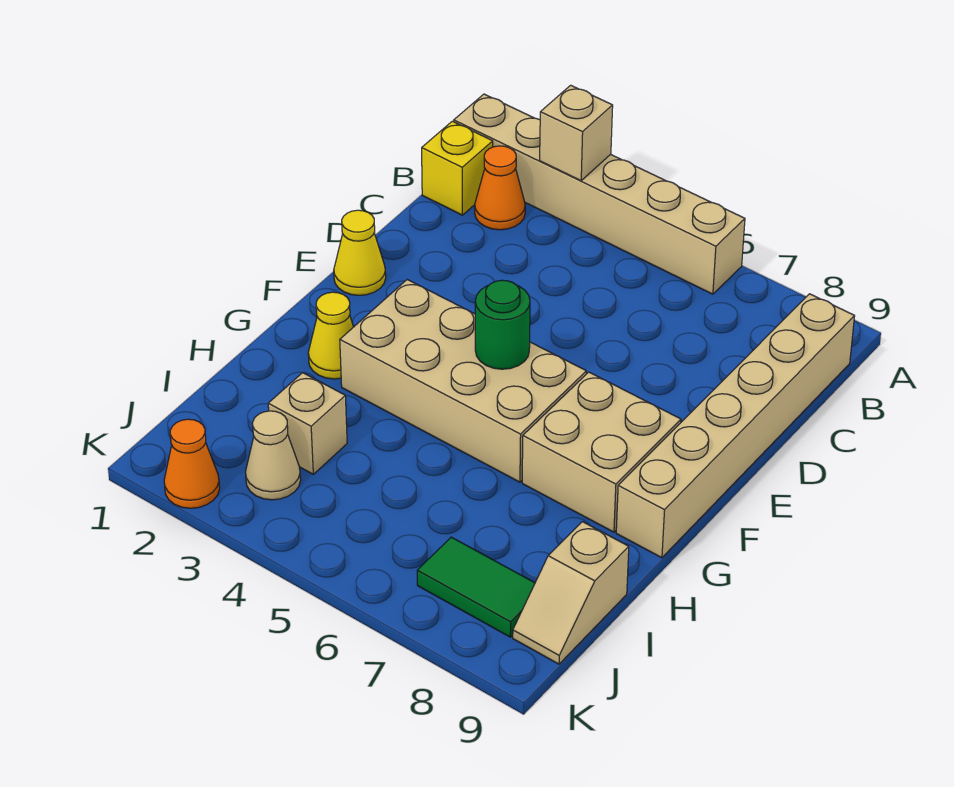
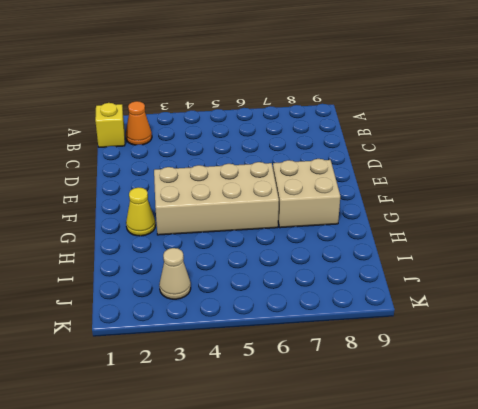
none -> tan 1x6 brick [454,94,745,294]
none -> tan 1x6 brick [616,294,855,558]
none -> yellow 1x1 cone [334,210,386,295]

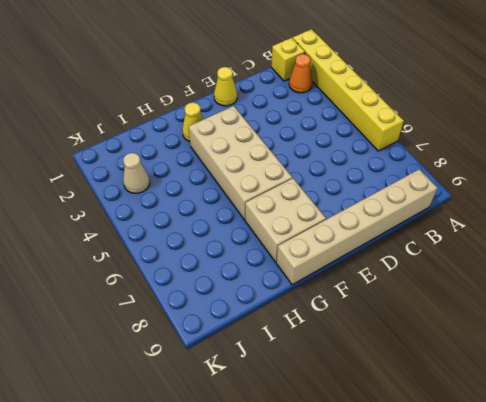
yellow 1x6 brick [293,29,404,151] -> tan 1x6 brick [454,94,745,294]
none -> tan 1x1 brick [268,373,347,474]
none -> tan 1x2 slope [513,522,629,664]
none -> green 1x2 tile [417,537,535,637]

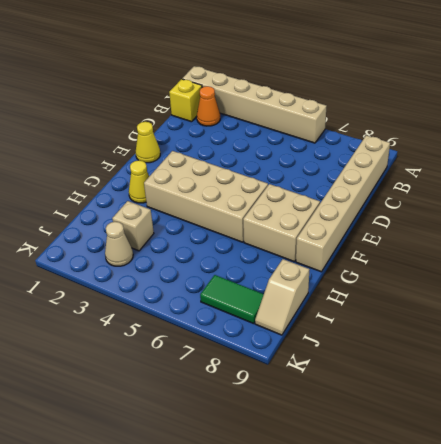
none -> orange 1x1 cone [164,419,220,508]
none -> tan 1x1 brick [540,85,613,181]
none -> green 1x1 round brick [475,280,530,369]

